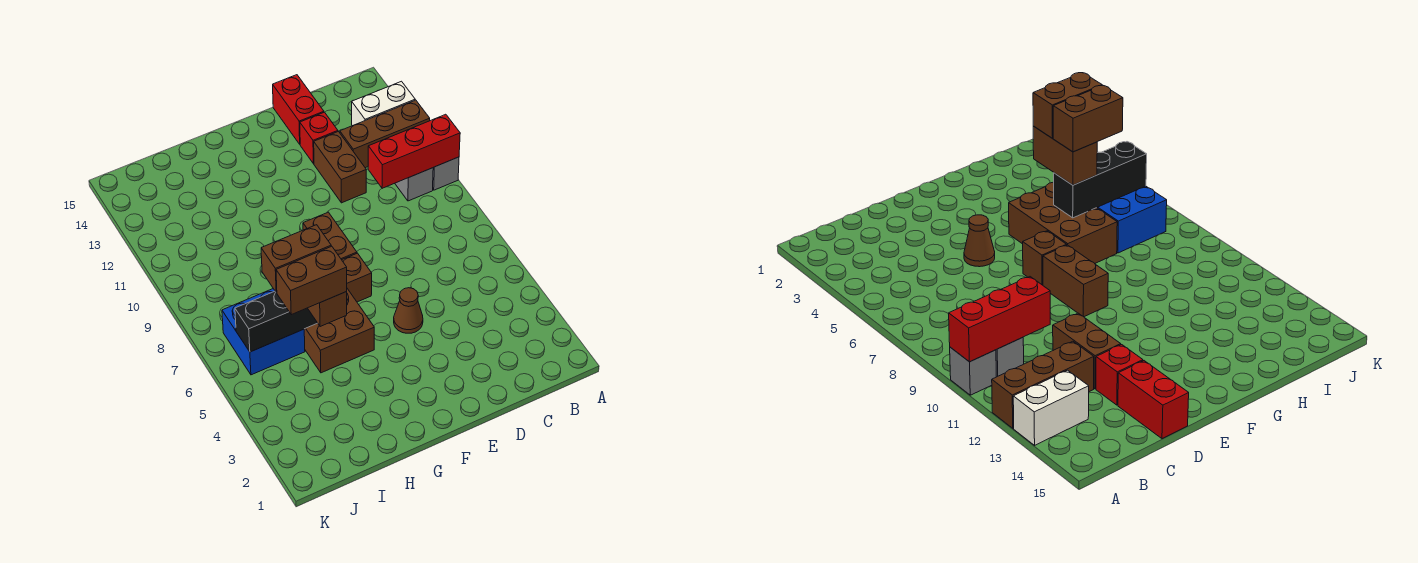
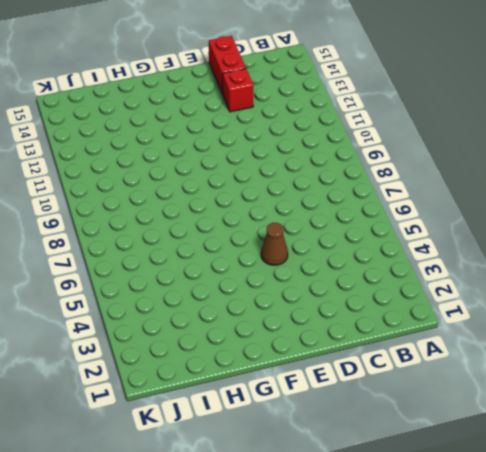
none -> grey 1x1 brick [433,157,459,190]
none -> brown 1x3 brick [340,100,430,168]
none -> white 1x2 brick [352,81,415,126]

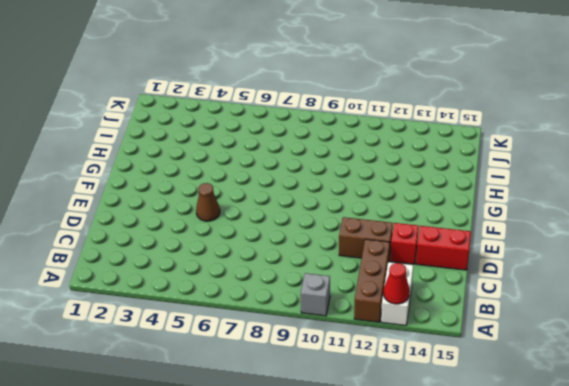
red 1x1 cone [383,263,410,304] -> none
none -> grey 1x1 brick [395,168,433,201]
none -> brown 1x1 brick [342,253,372,302]
none -> brown 1x2 brick [303,212,357,260]

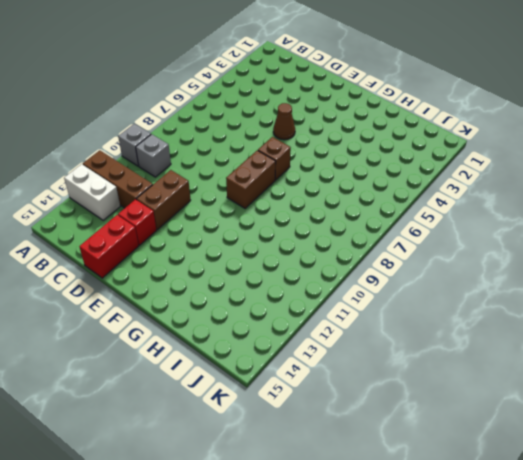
none -> brown 2x3 brick [304,289,374,373]
none -> blue 2x2 brick [222,289,305,375]
none -> red 1x3 brick [368,114,460,188]

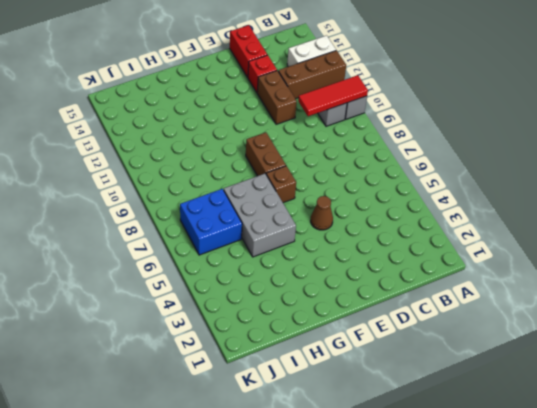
red 1x3 tile [298,75,368,116] -> red 1x3 brick [368,114,460,188]
grey 2x3 brick [224,173,296,257] -> brown 2x3 brick [304,289,374,373]
none -> black 1x3 brick [235,291,317,352]
none -> brown 1x2 brick [308,292,347,327]
none -> brown 1x2 brick [276,246,347,315]

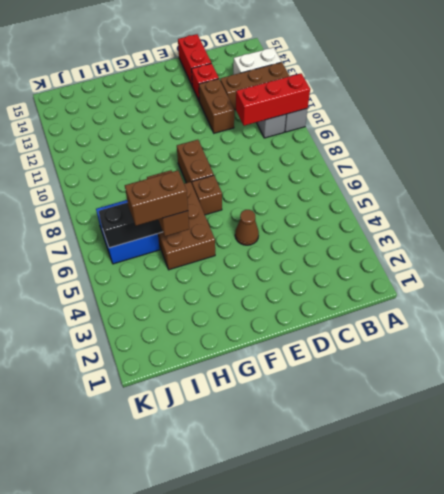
none -> brown 1x2 brick [261,225,331,292]

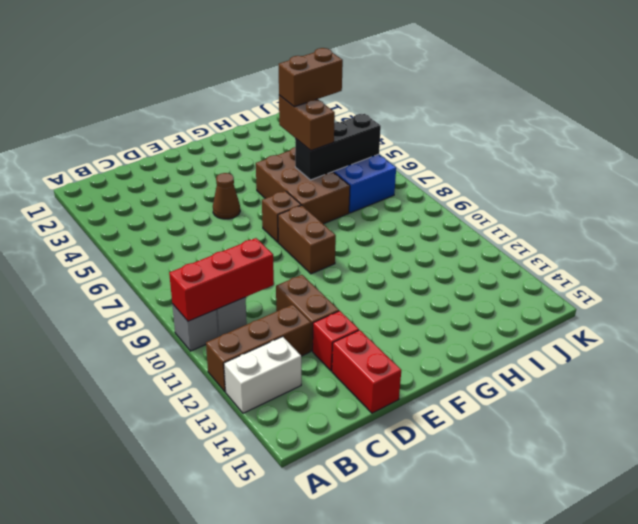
none -> brown 1x2 brick [261,225,331,292]

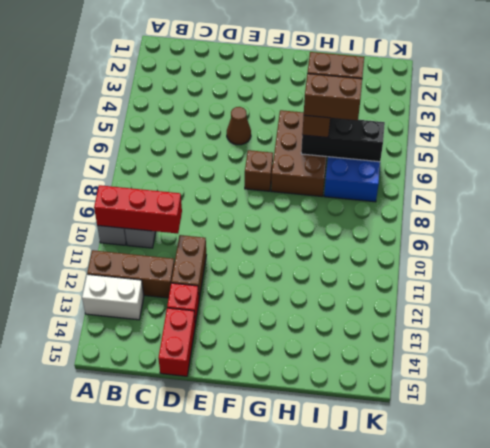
none -> brown 1x2 brick [303,212,357,260]

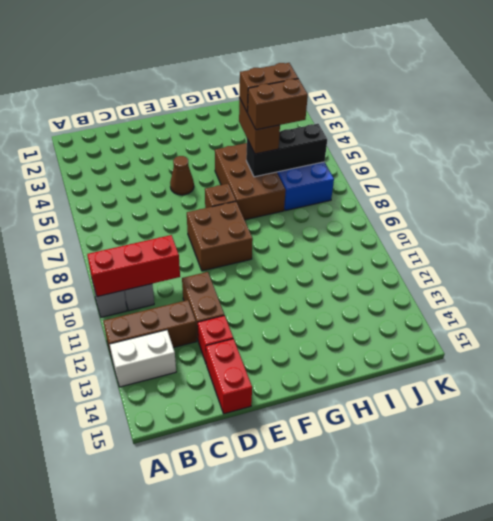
brown 2x2 brick [187,202,253,271] -> brown 1x2 brick [303,212,357,260]

